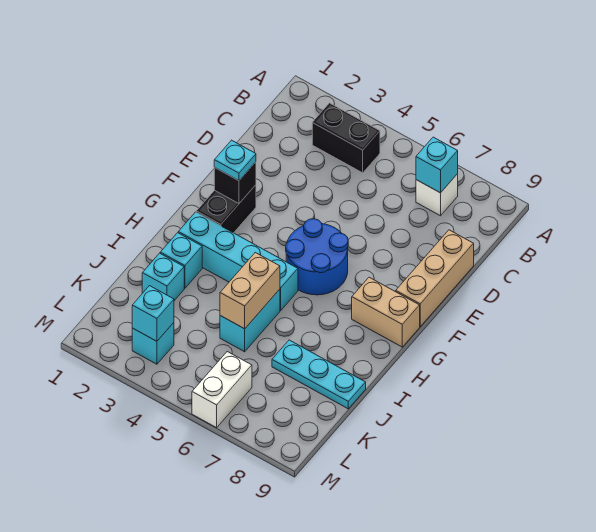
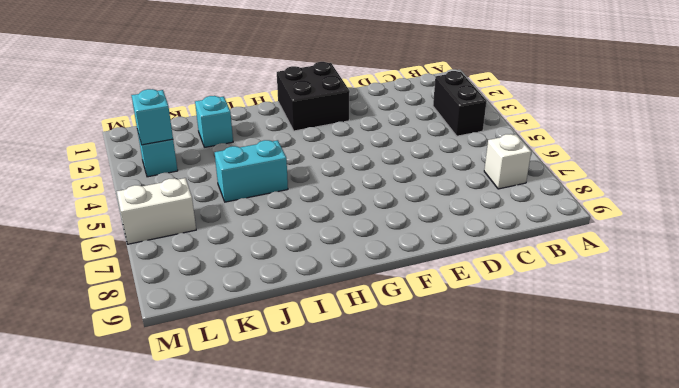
black 2x2 brick [277,62,350,131] -> black 1x2 brick [196,185,256,233]
none -> tan 1x3 brick [396,230,474,326]
none -> blue 2x2 round brick [286,219,348,295]
none -> tan 1x2 brick [352,277,420,347]

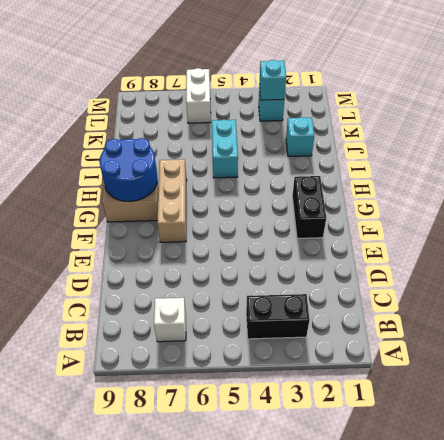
tan 1x3 brick [157,159,187,242] -> tan 1x3 brick moved to [396,230,474,326]
blue 2x2 round brick [100,138,158,201] -> blue 2x2 round brick moved to [286,219,348,295]
none -> cyan 1x4 brick [178,212,298,310]
none -> cyan 1x1 brick [160,233,202,288]
none -> cyan 1x3 plate [272,340,366,409]

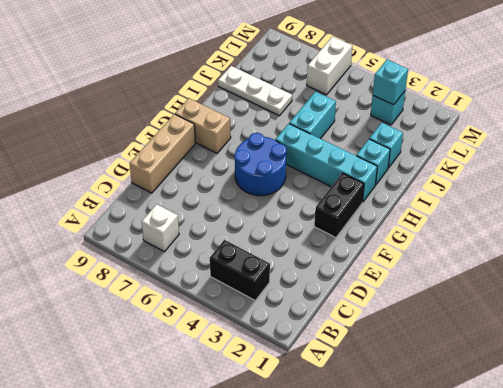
white 1x3 plate [218,66,292,116] -> cyan 1x3 plate [272,340,366,409]
none -> cyan 1x1 brick [416,137,458,193]
none -> black 1x1 brick [214,162,256,203]
none -> tan 1x2 brick [220,253,280,329]

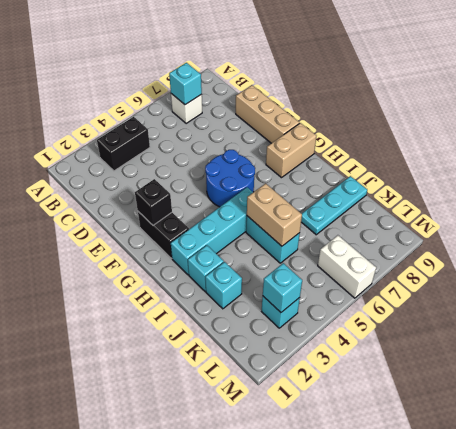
none -> cyan 1x1 plate [214,140,256,181]

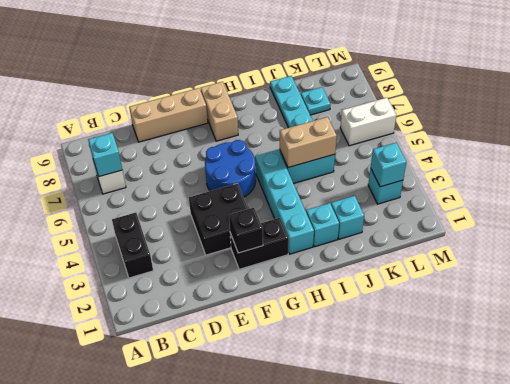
black 2x2 brick [189,183,248,255] -> none
cyan 1x1 plate [301,87,330,115] -> cyan 1x1 plate moved to [214,140,256,181]

